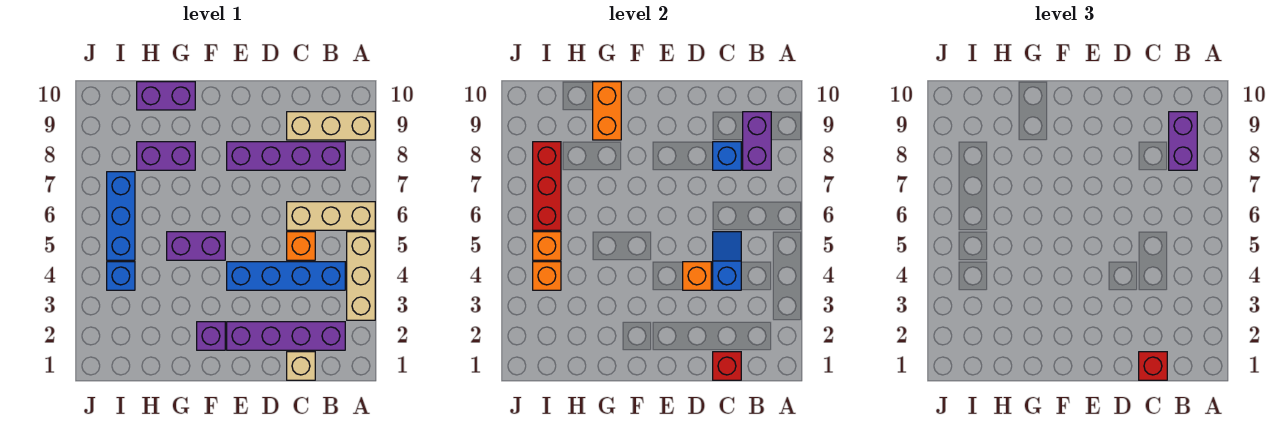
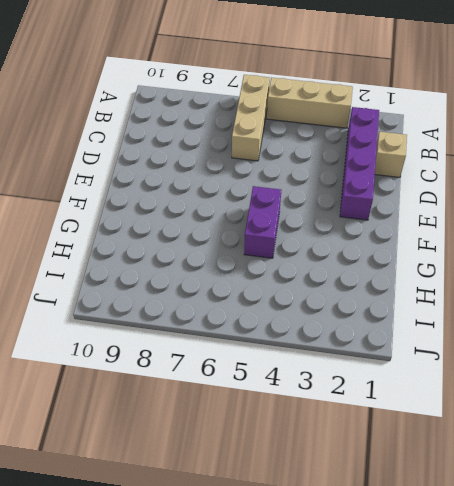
none -> tan 1x3 brick [287,112,375,140]
none -> blue 1x4 brick [227,262,345,290]
none -> purple 1x4 brick [227,142,345,170]

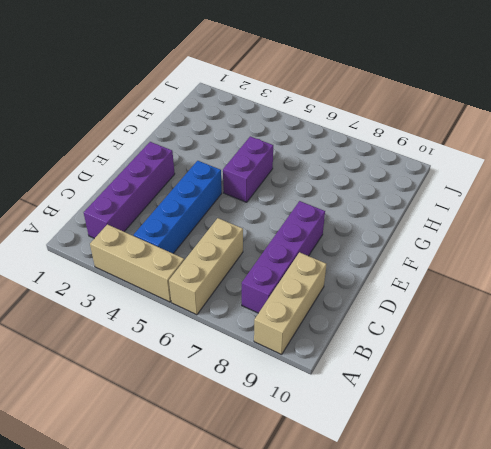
none -> tan 1x1 brick [287,352,315,380]
none -> orange 1x1 brick [287,232,315,260]
none -> purple 1x1 brick [197,322,225,350]

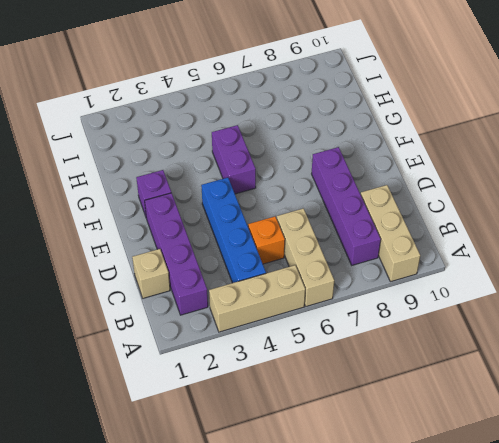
none -> purple 1x2 brick [137,142,195,170]
none -> purple 1x2 brick [137,82,195,110]
none -> blue 1x1 brick [107,262,135,290]

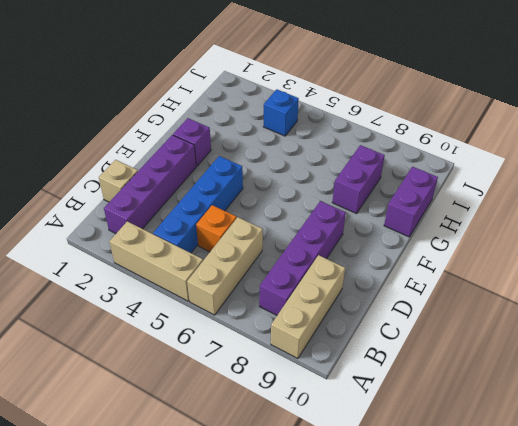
none -> purple 1x2 brick [167,232,225,260]
none -> blue 1x3 brick [107,172,135,260]
none -> purple 1x2 brick [743,112,771,170]

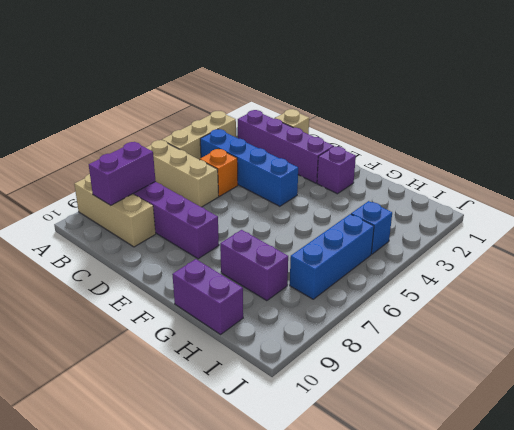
none -> purple 1x2 brick [167,232,225,260]
none -> red 1x1 brick [713,352,741,380]
none -> blue 1x2 slope [713,232,741,290]

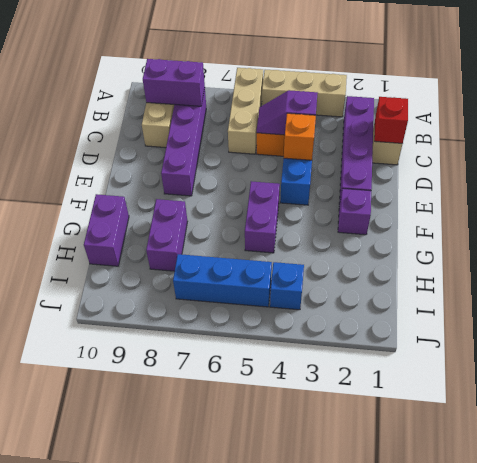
purple 1x2 slope [257,90,318,135] -> blue 1x2 slope [713,232,741,290]
none -> blue 1x1 brick [713,142,741,170]
none -> orange 1x2 brick [593,82,621,140]
none -> orange 1x1 brick [533,262,561,290]

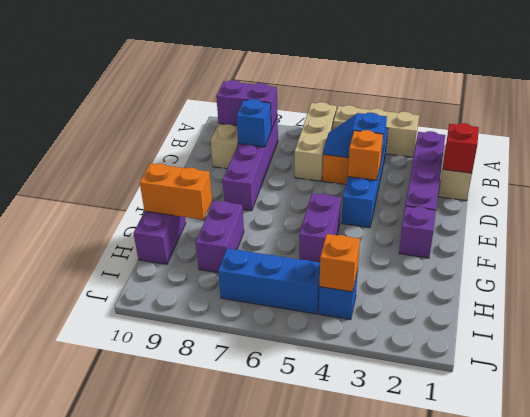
none -> orange 1x1 brick [533,232,561,260]
none -> red 1x3 brick [533,142,561,230]
none -> purple 1x2 brick [1169,112,1197,170]

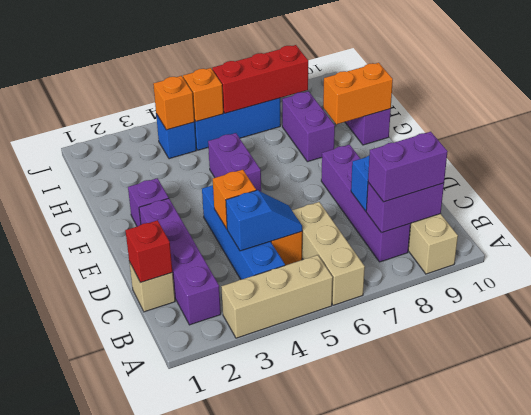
none -> red 1x1 brick [1139,352,1167,380]

